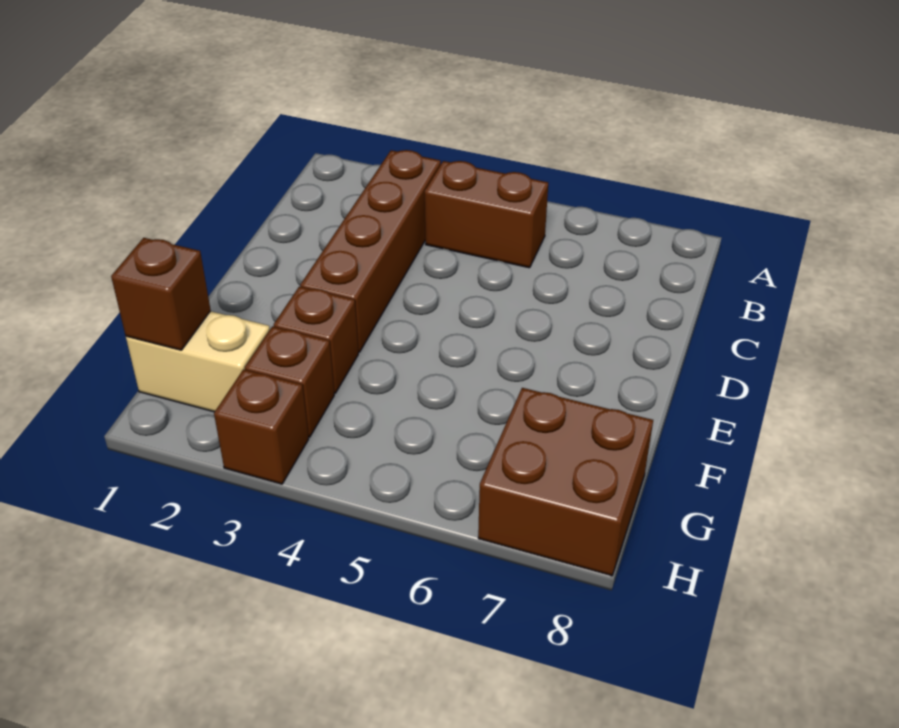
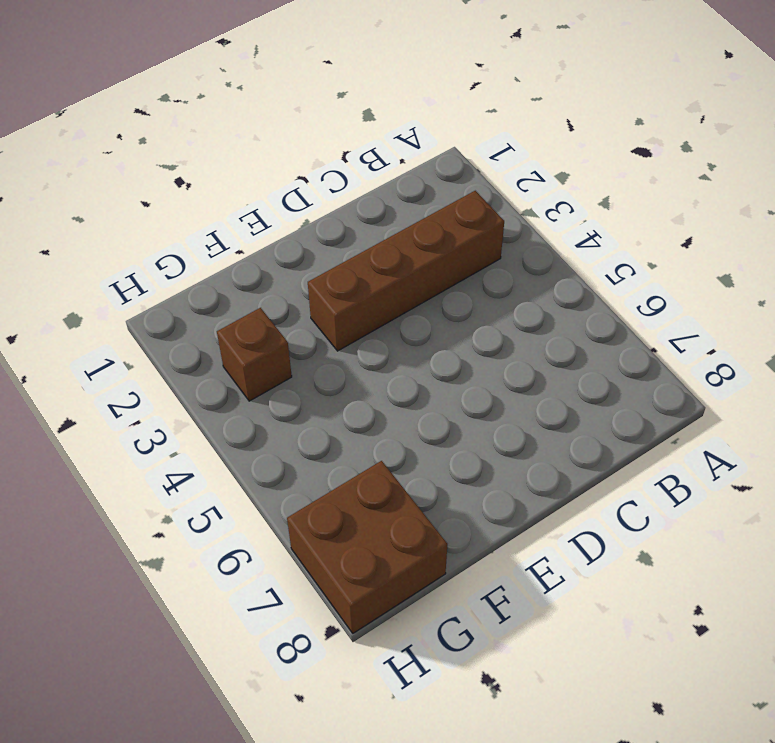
none -> brown 1x2 brick [425,161,548,268]
none -> brown 1x1 brick [274,286,358,393]

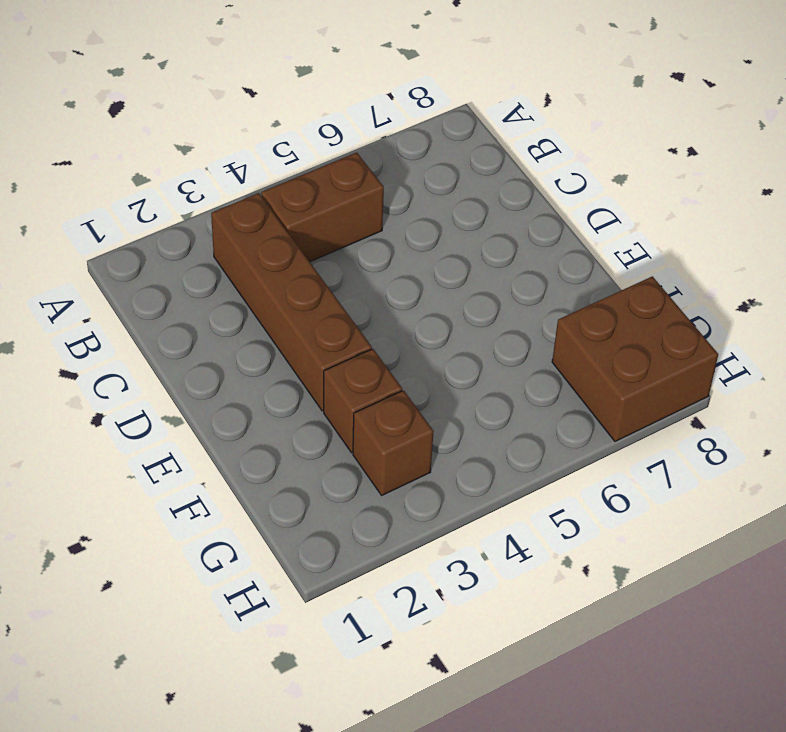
none -> tan 1x2 brick [126,311,270,412]
none -> brown 1x1 brick [214,369,309,484]

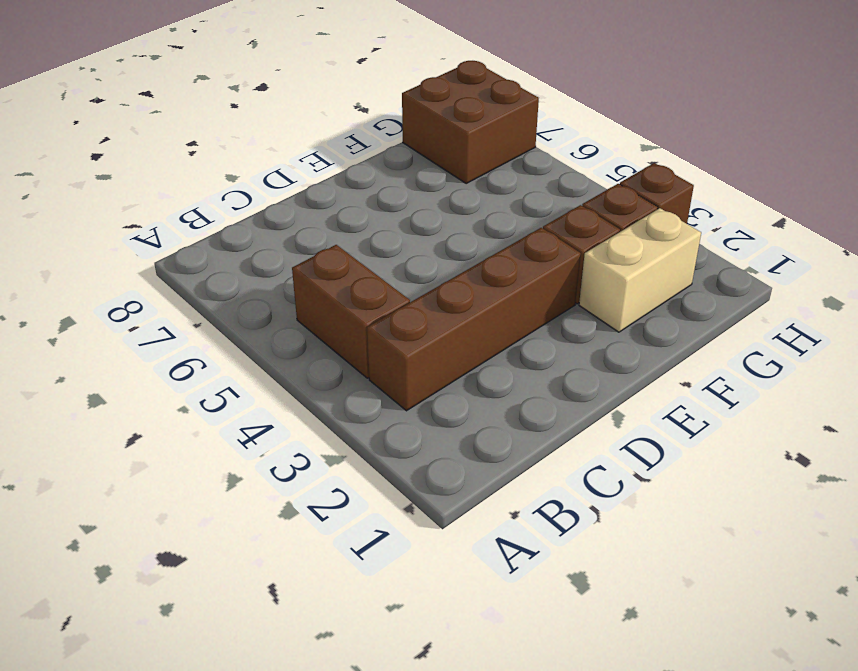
tan 1x2 brick [579,208,701,332] -> tan 1x2 brick turned to [126,311,270,412]
none -> brown 1x1 brick [111,238,211,350]

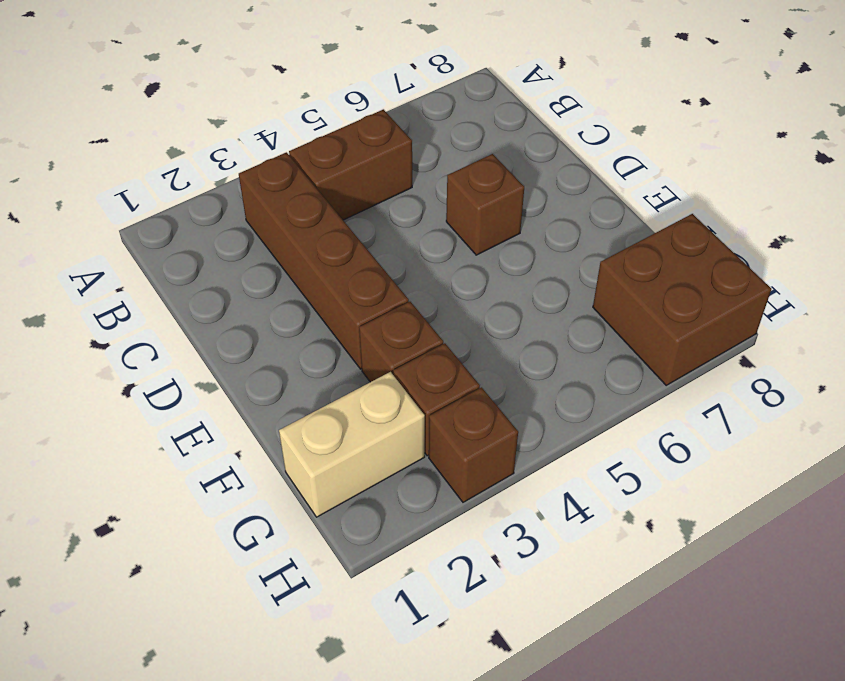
brown 1x1 brick [446,154,524,255] -> brown 1x1 brick moved to [111,238,211,350]

